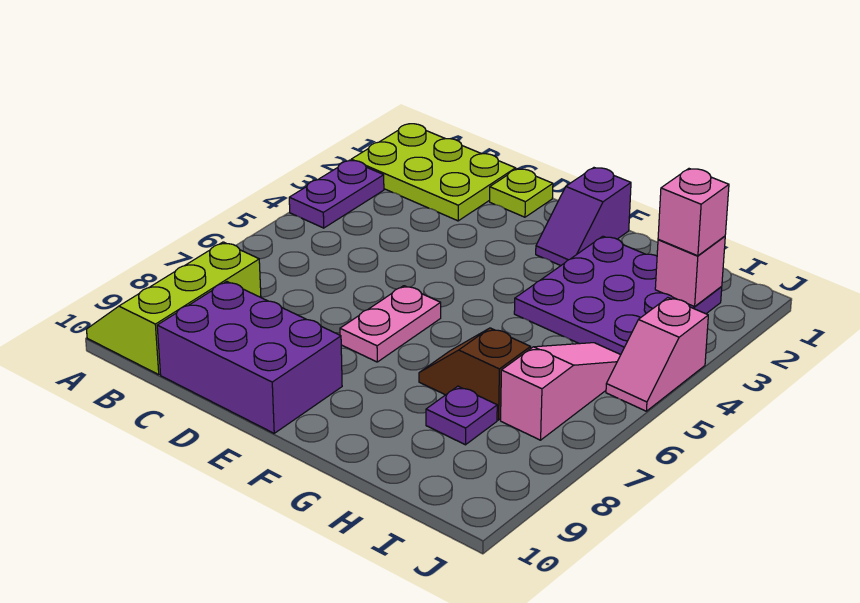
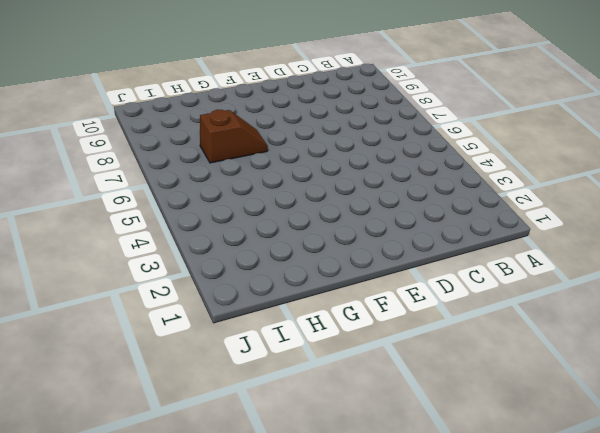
none -> lime 2x3 plate [351,124,516,221]
none -> purple 1x2 plate [289,160,384,228]
none -> lime 2x3 slope [87,242,261,375]

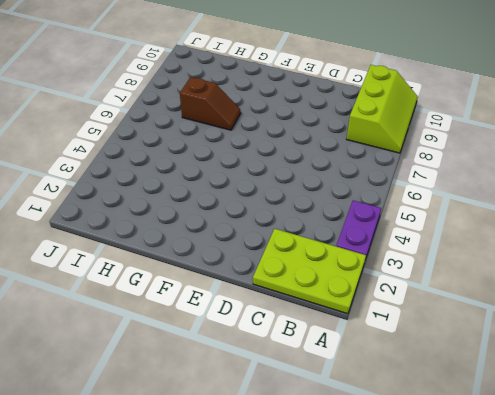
none -> purple 2x3 brick [157,282,342,433]
none -> lime 1x1 plate [490,169,553,217]
none -> pink 1x2 plate [340,286,441,362]

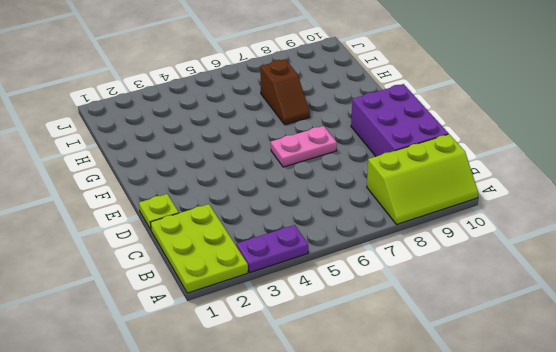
none -> purple 1x2 slope [536,168,631,266]
none -> purple 3x3 plate [514,236,722,355]
none -> purple 1x1 plate [426,386,497,445]

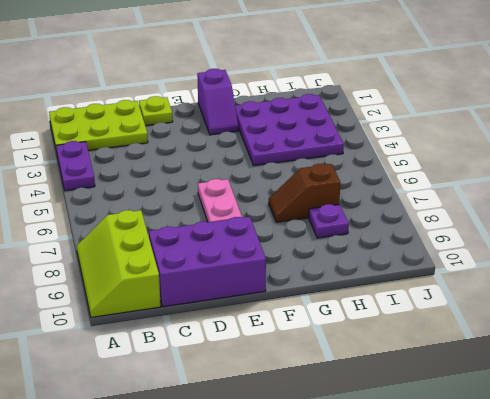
none -> pink 1x3 slope [501,343,620,440]
none -> pink 1x2 slope [606,298,708,411]
none -> pink 1x1 brick [655,236,725,307]

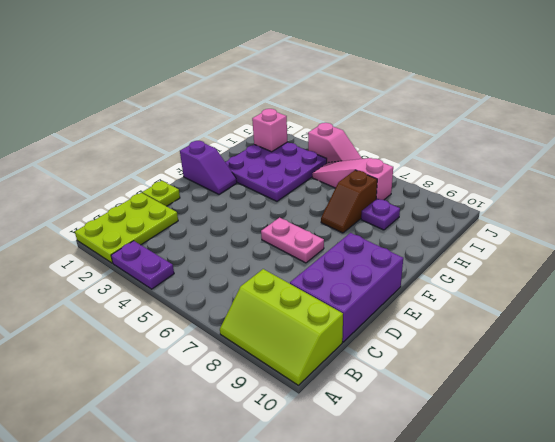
none -> pink 1x1 brick [658,169,729,256]

